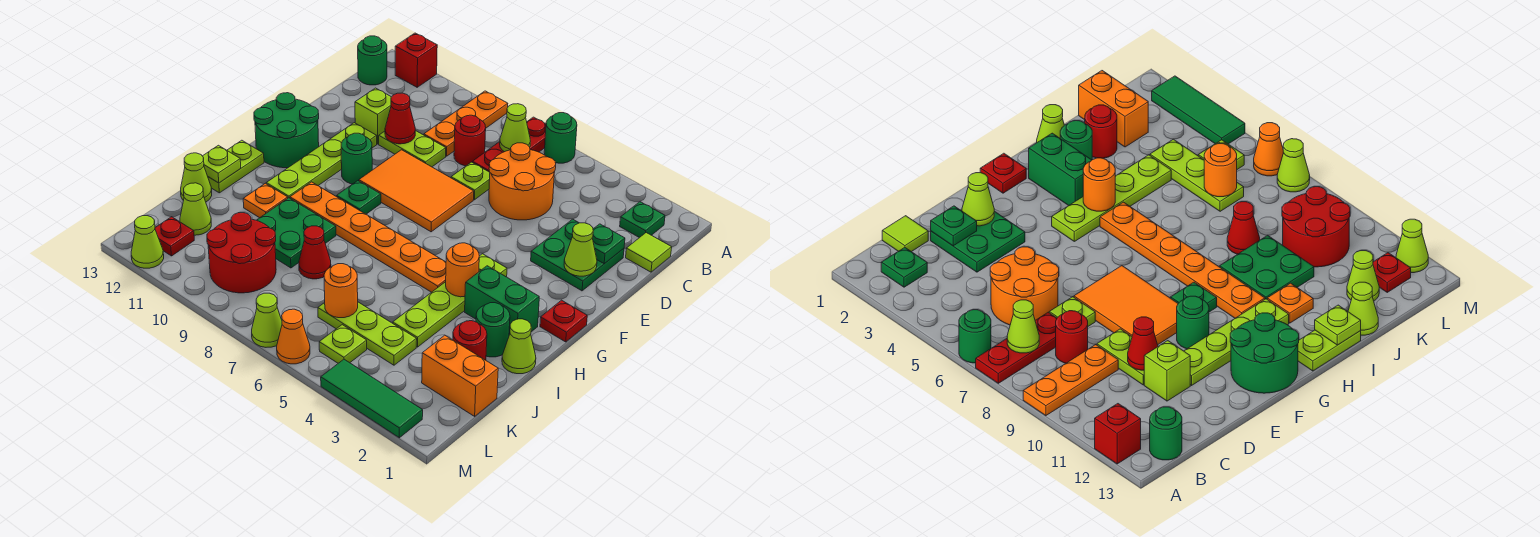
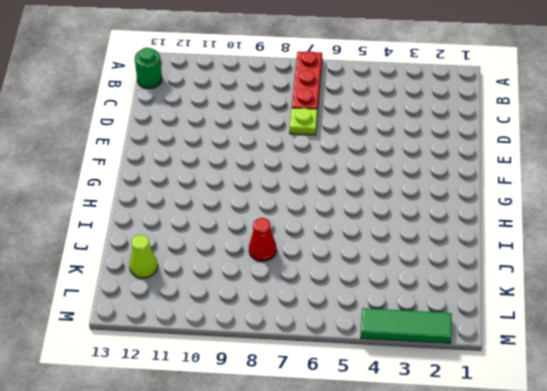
none -> green 1x1 round brick [544,113,577,163]
none -> orange 1x3 plate [424,91,508,156]
none -> red 1x1 brick [395,33,437,87]
none -> green 1x1 plate [620,202,665,238]

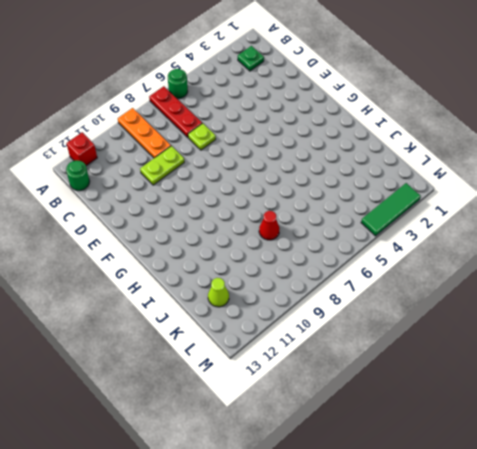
none -> lime 1x1 tile [626,233,672,272]
none -> orange 2x2 round brick [489,143,556,220]
none -> red 1x1 round brick [454,115,486,166]
none -> green 2x2 plate [531,219,624,291]

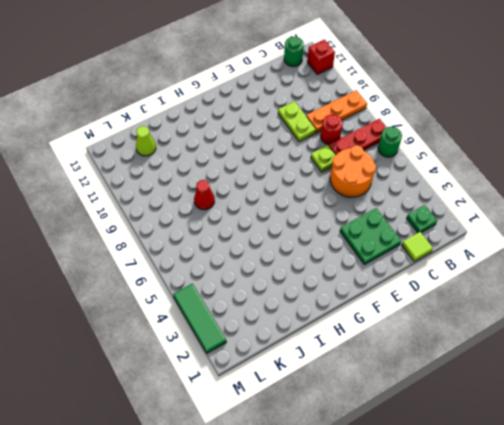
none -> lime 1x1 brick [355,88,391,144]
none -> orange 2x3 tile [359,150,474,232]
none -> lime 1x4 plate [266,123,377,198]
none -> green 1x1 round brick [341,133,372,184]

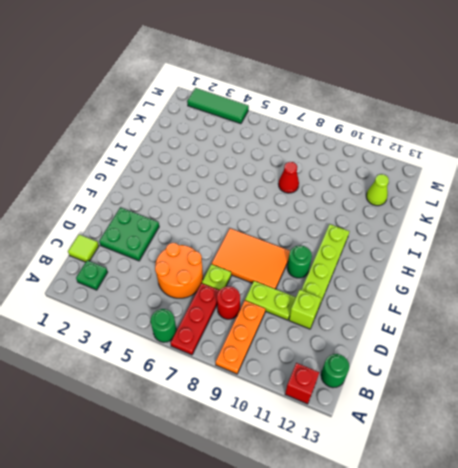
none -> green 2x2 round brick [254,93,319,168]
none -> red 1x1 plate [540,300,587,342]
none -> lime 1x4 plate [393,254,507,347]
none -> green 1x1 plate [336,181,381,214]

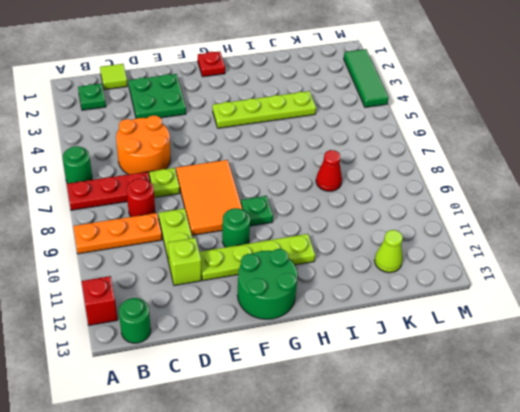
none -> green 1x2 brick [465,266,539,335]
none -> orange 1x6 plate [290,182,446,292]
none -> lime 1x2 plate [208,140,264,193]
none -> lime 1x1 cone [502,319,536,374]

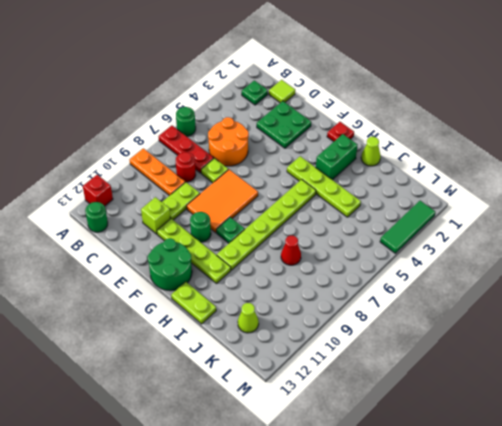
lime 1x6 plate [217,179,316,270] -> orange 1x6 plate [290,182,446,292]
none -> green 1x1 round brick [476,303,510,357]
none -> green 2x2 plate [257,198,336,268]
none -> orange 1x1 plate [243,183,288,218]
none -> red 1x1 round brick [453,321,487,360]

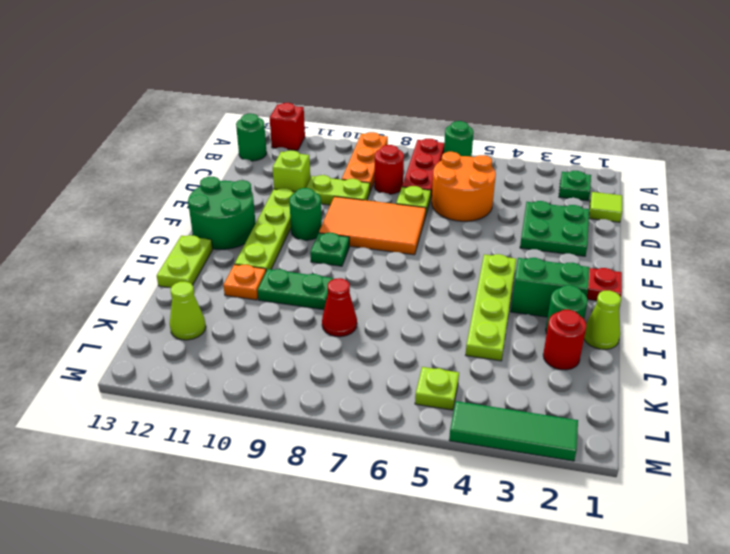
green 1x2 plate [258,269,333,310] -> green 2x2 plate [257,198,336,268]
none -> orange 1x6 plate [290,182,446,292]
none -> lime 1x1 cone [181,153,212,202]
none -> orange 1x2 brick [422,335,498,416]
none -> lime 1x3 plate [318,302,417,365]

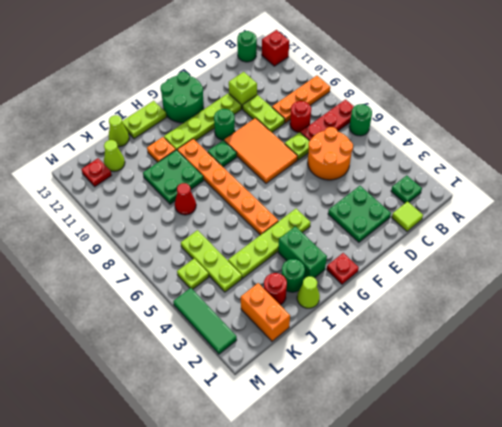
none -> red 2x2 round brick [207,213,276,293]
none -> orange 1x1 cone [277,309,310,364]
none -> lime 1x1 cone [252,293,282,347]
none -> lime 1x1 cone [131,216,164,268]

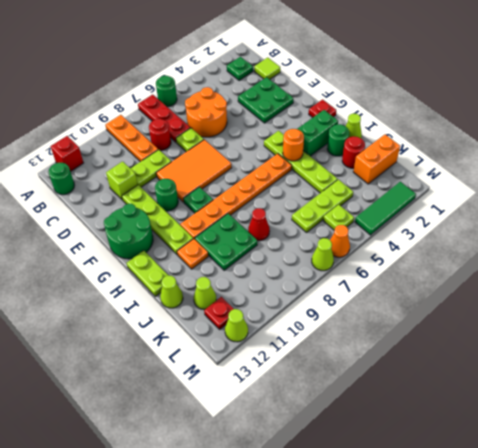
none -> red 2x2 round brick [207,213,276,293]
none -> lime 1x1 cone [500,104,530,152]
none -> green 1x1 plate [592,224,625,264]
none -> red 1x1 cone [385,93,415,144]

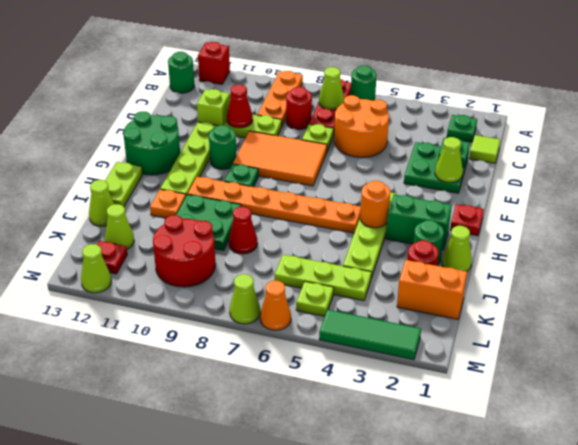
none -> lime 1x1 plate [203,145,241,183]
none -> orange 1x1 round brick [324,264,358,318]

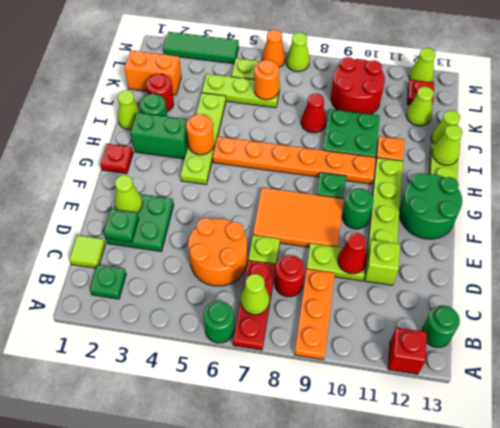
lime 1x1 cone [432,125,463,165] -> lime 1x1 plate [203,145,241,183]

